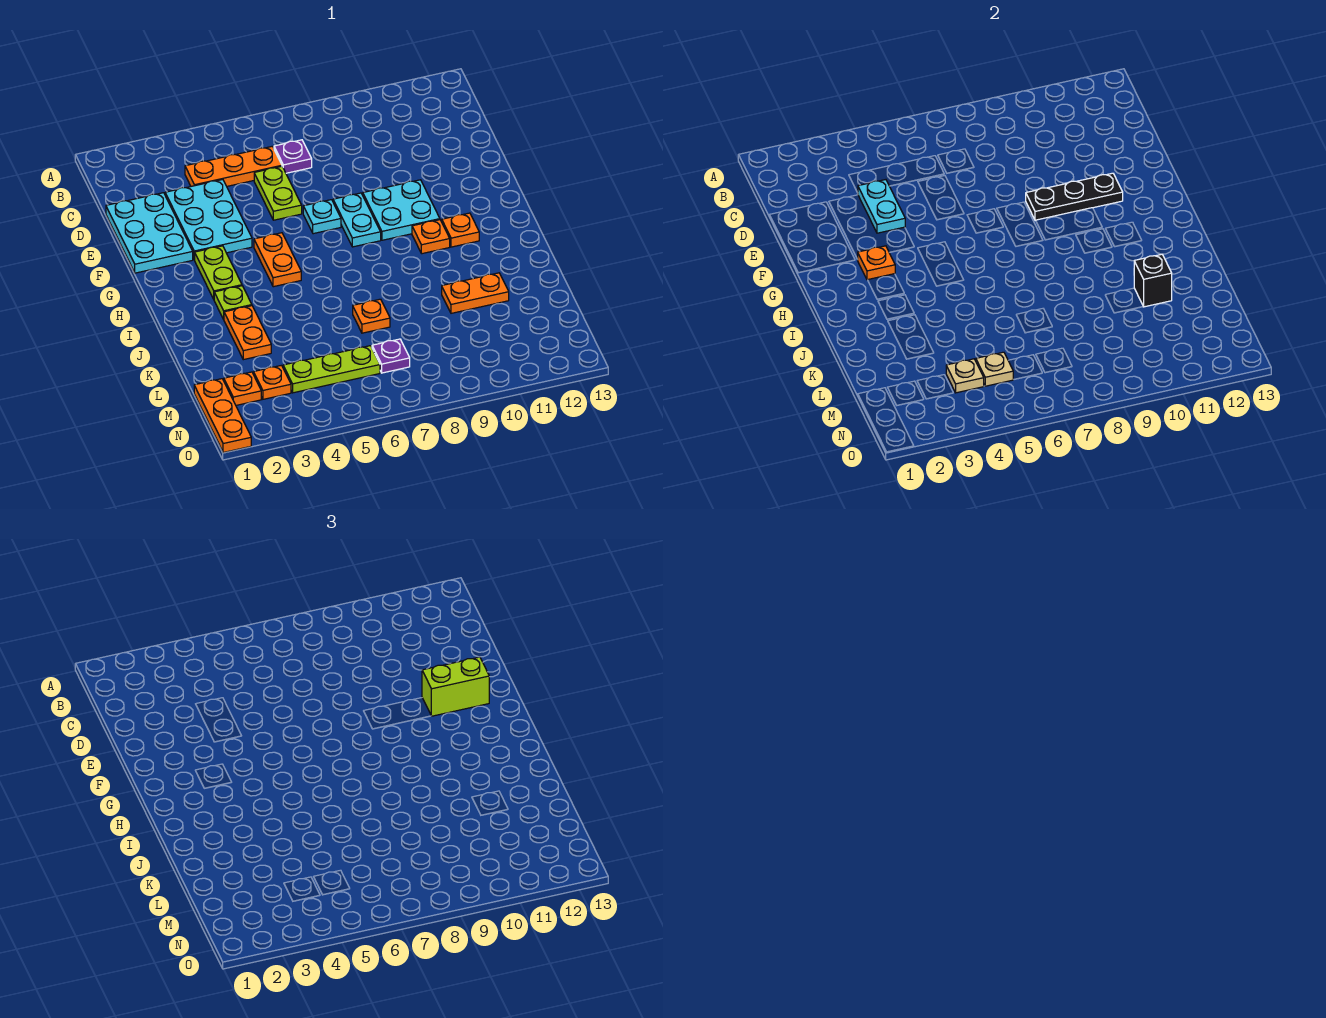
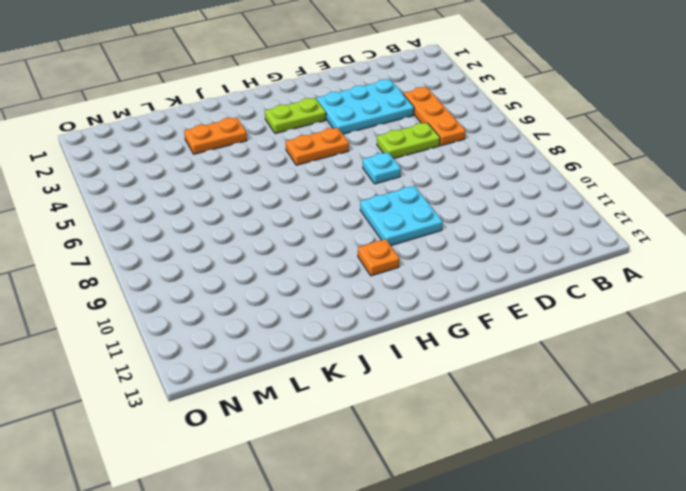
none -> purple 1x1 plate [274,140,312,173]
none -> cyan 2x3 plate [106,193,193,273]
none -> cyan 1x2 plate [333,193,381,247]

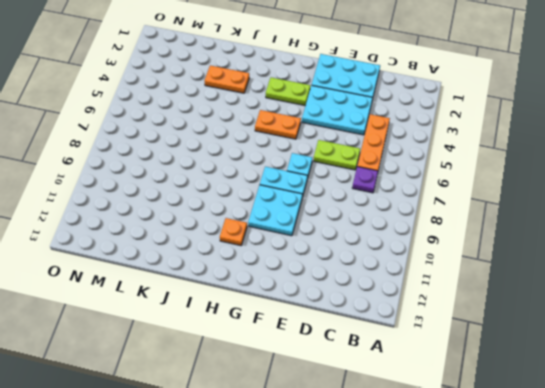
none -> orange 1x1 plate [412,220,450,254]
none -> lime 1x1 plate [214,286,252,319]
none -> orange 1x1 plate [353,299,390,333]

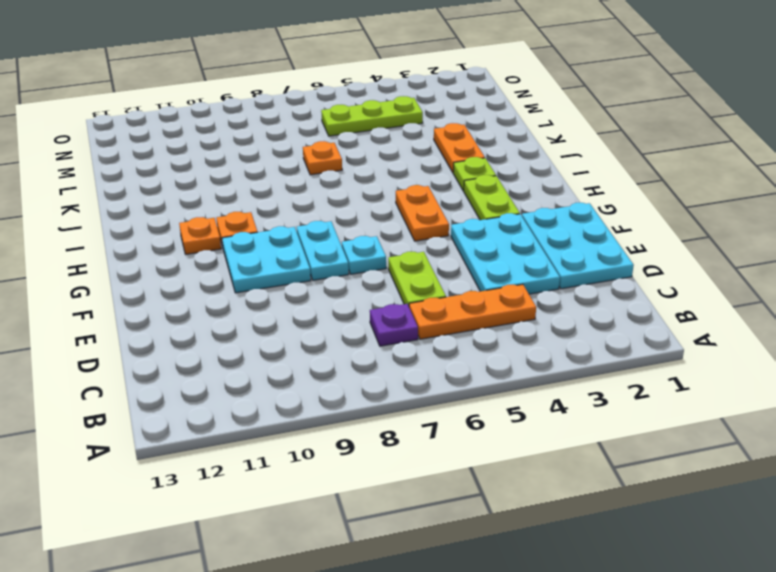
none -> orange 1x2 plate [442,273,509,313]
none -> orange 1x3 plate [194,379,251,453]
none -> orange 1x1 plate [224,372,261,405]

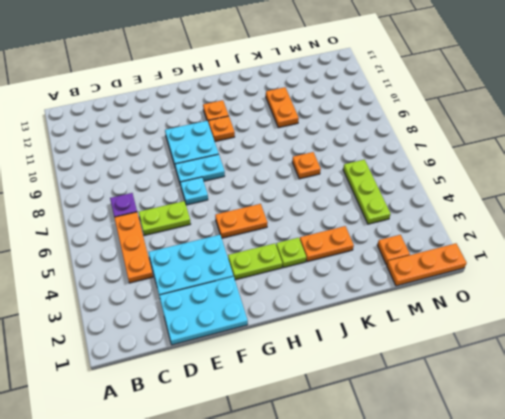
none -> orange 1x1 plate [254,365,291,399]
none -> purple 1x1 plate [372,339,410,373]
none -> cyan 1x2 plate [858,180,905,233]

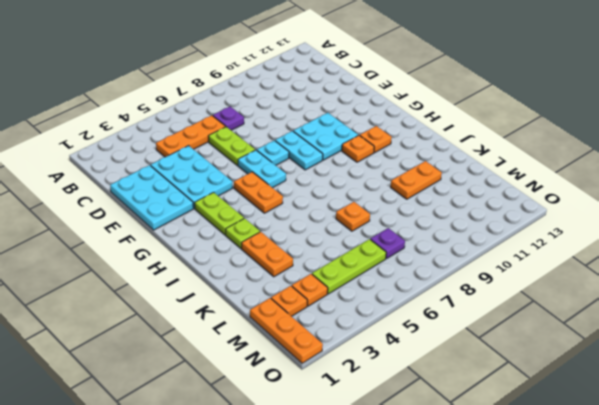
cyan 1x2 plate [238,150,286,188] -> cyan 1x2 plate moved to [858,180,905,233]
none -> black 1x3 plate [1026,173,1123,220]
none -> orange 1x1 plate [858,246,895,280]
none -> black 1x1 brick [1134,254,1172,307]

